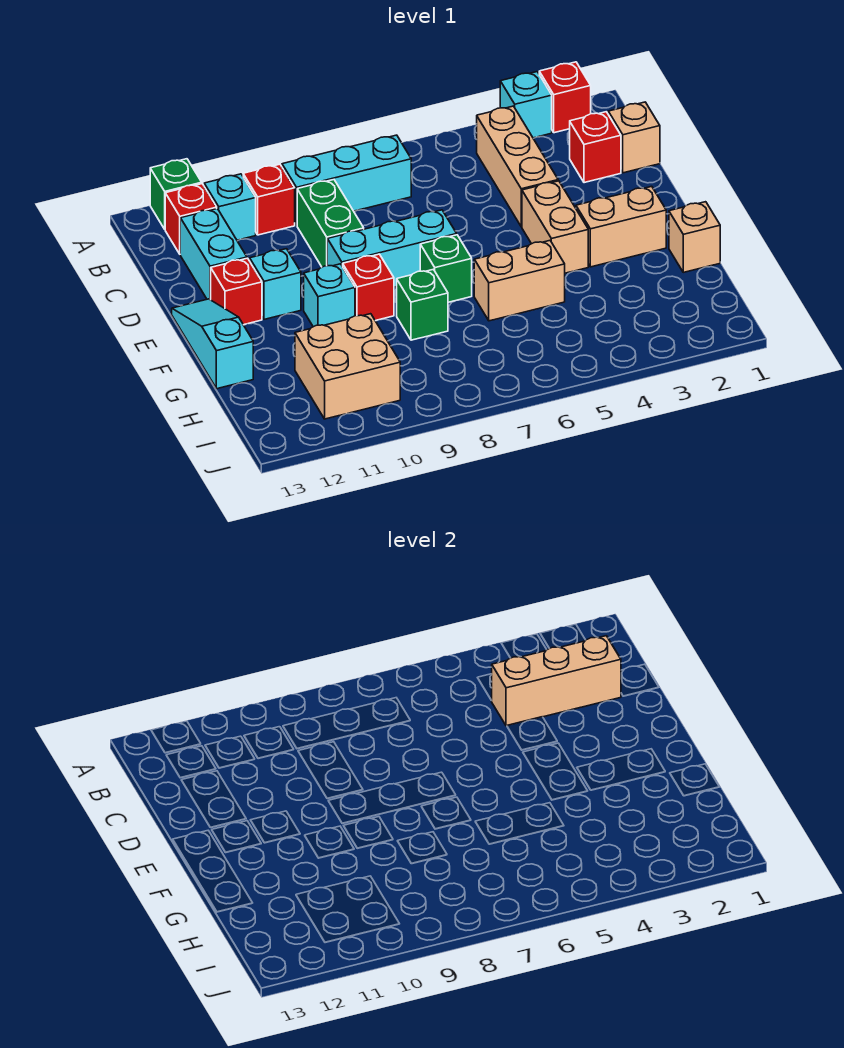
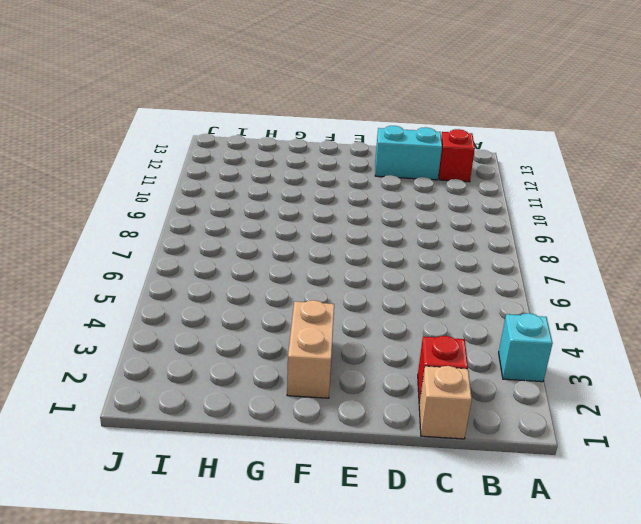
none -> red 1x1 brick [539,62,591,133]
none -> green 1x1 brick [150,159,202,229]
none -> tan 1x3 brick [477,106,558,227]

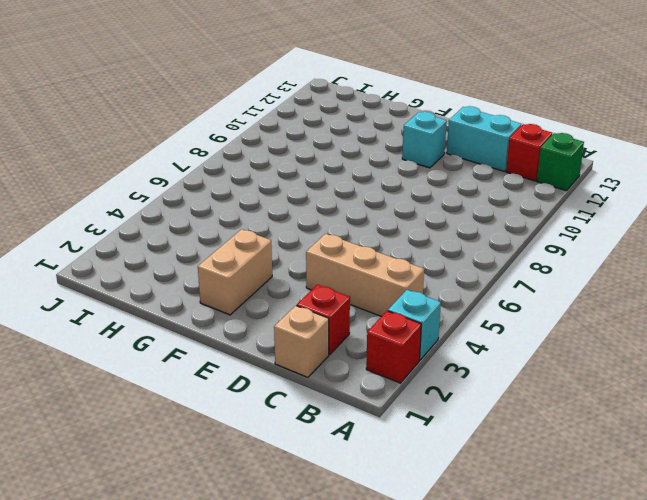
none -> cyan 1x3 brick [282,135,411,225]
none -> red 1x1 brick [243,164,295,235]
none -> cyan 1x1 brick [204,174,256,240]

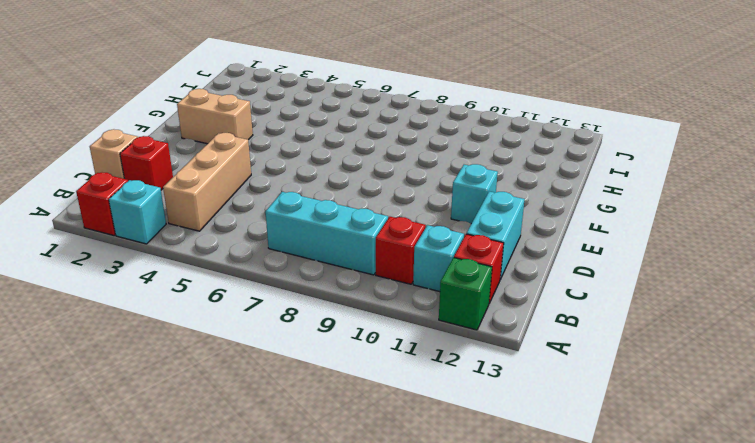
none -> green 1x2 brick [297,180,364,267]
none -> tan 1x2 brick [522,181,588,273]
none -> cyan 1x3 brick [327,210,457,287]

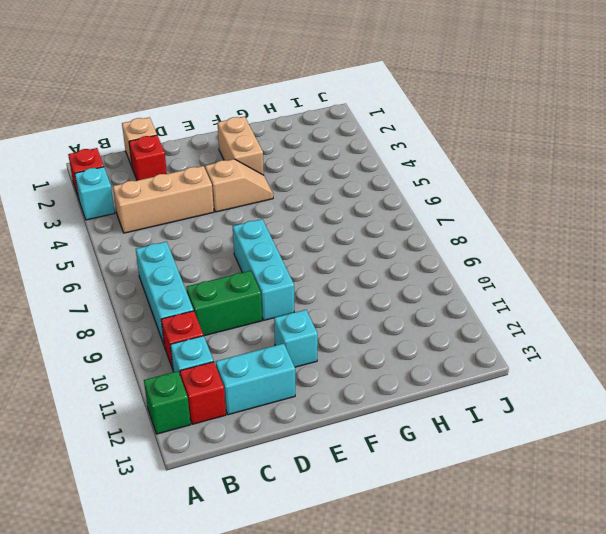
tan 1x2 slope [205,159,273,212] -> tan 1x2 brick [522,181,588,273]
none -> red 1x1 brick [211,258,262,325]
none -> cyan 1x3 slope [172,299,253,389]
none -> green 1x1 brick [420,235,472,302]

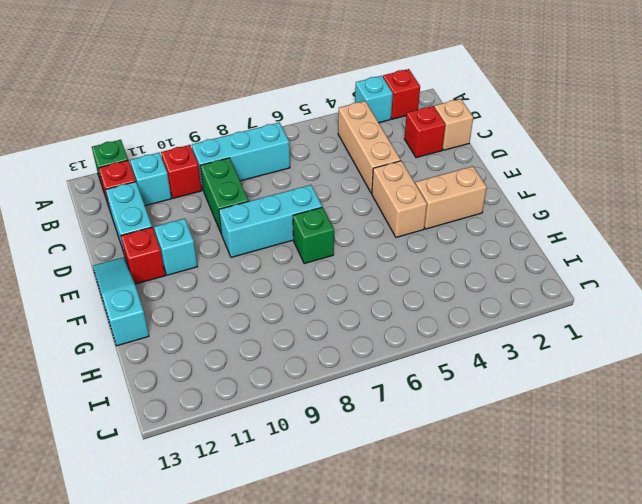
none -> red 1x1 brick [343,254,394,321]
none -> cyan 1x1 brick [304,264,355,327]
none -> tan 1x1 brick [669,202,720,272]

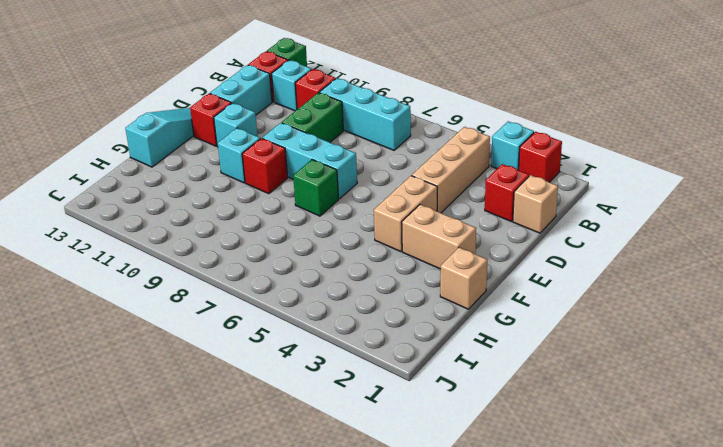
none -> tan 1x2 brick [474,241,565,321]
none -> green 1x1 brick [397,269,448,340]
none -> tan 2x2 brick [295,314,400,419]

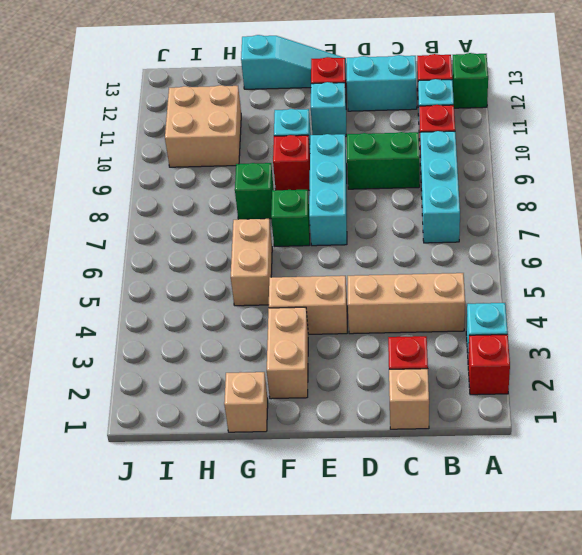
none -> tan 1x3 brick [491,636,621,726]

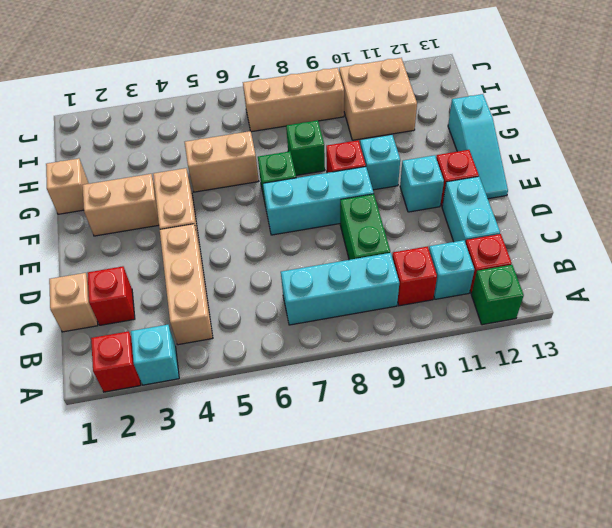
tan 1x3 brick [243,68,344,132] -> tan 1x3 brick moved to [491,636,621,726]

